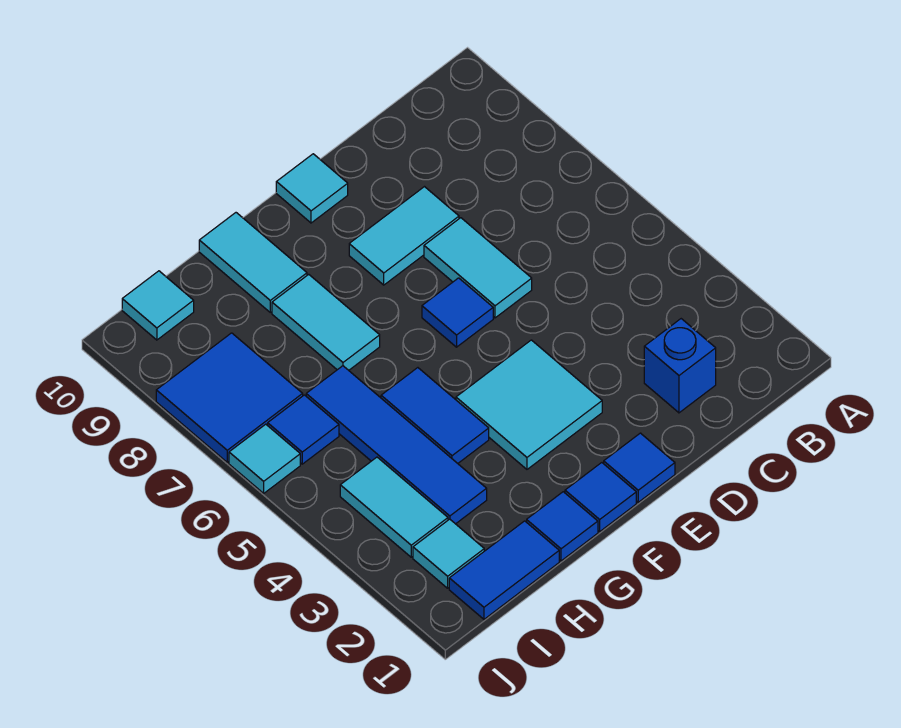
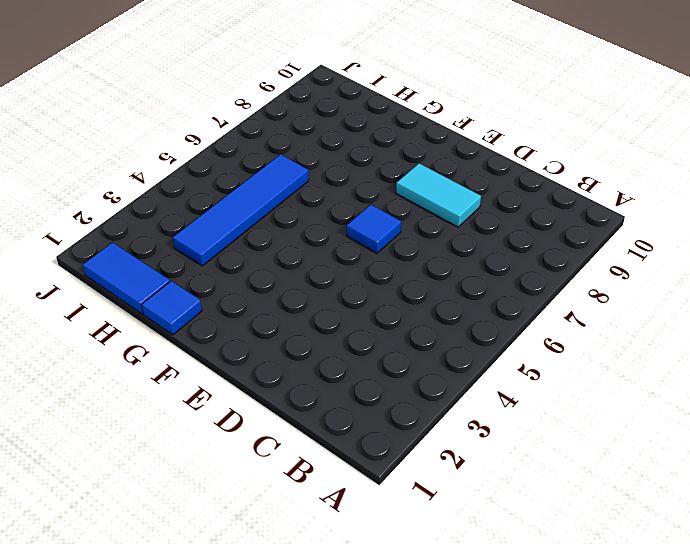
none -> blue 1x1 brick [644,319,716,413]
none -> cyan 1x2 tile [424,218,532,318]
none -> blue 1x1 tile [604,433,675,502]

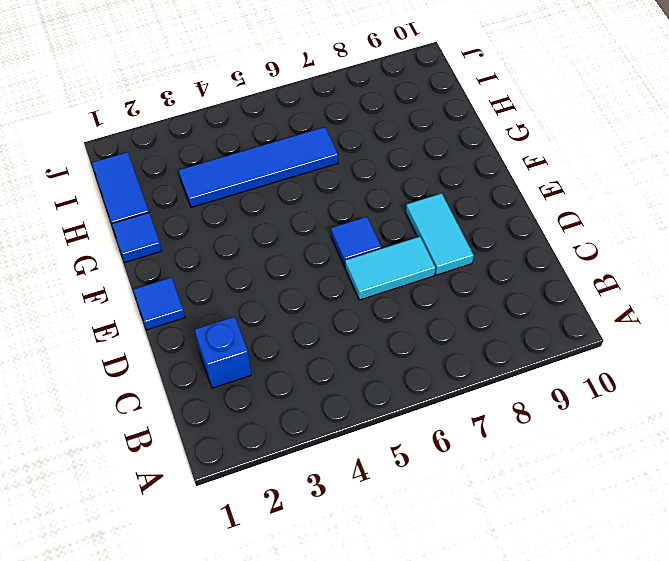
none -> cyan 2x2 tile [456,340,602,469]
none -> cyan 1x1 tile [276,154,348,223]
none -> blue 1x1 tile [565,463,636,531]

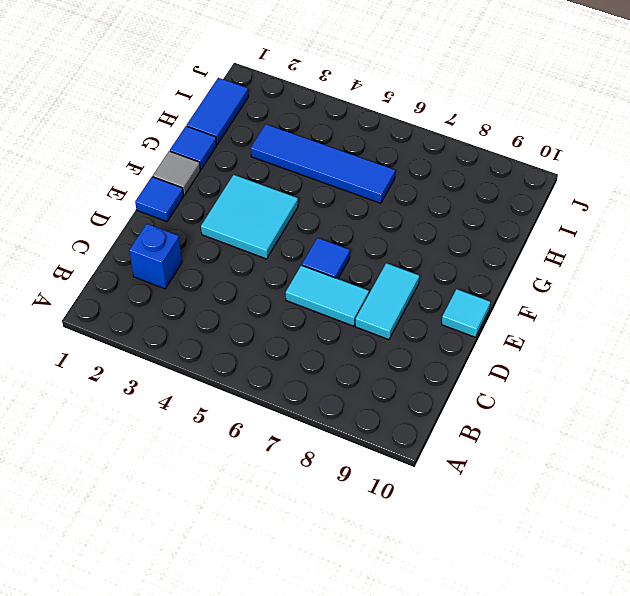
grey 1x1 tile [153,151,200,195] -> blue 1x1 tile [565,463,636,531]
none -> blue 1x2 tile [381,368,489,463]
none -> cyan 1x2 tile [272,274,380,370]
none -> cyan 1x2 tile [199,213,307,312]

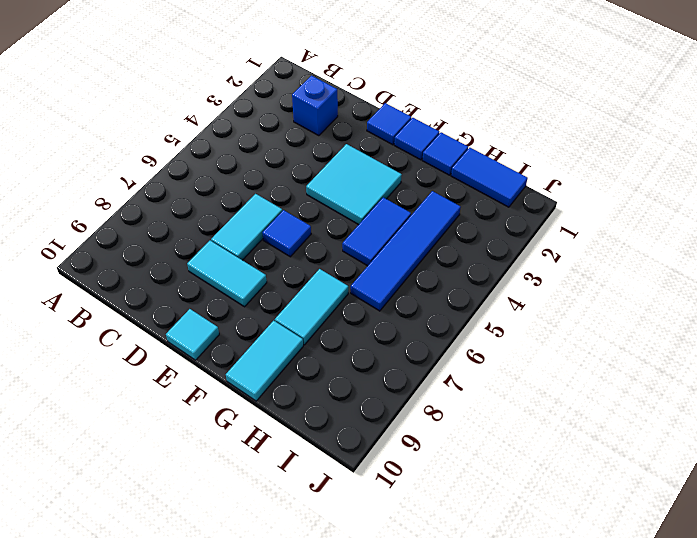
none -> cyan 1x1 tile [413,519,484,588]
none -> cyan 1x2 tile [340,457,448,557]
none -> blue 1x1 tile [268,395,339,464]

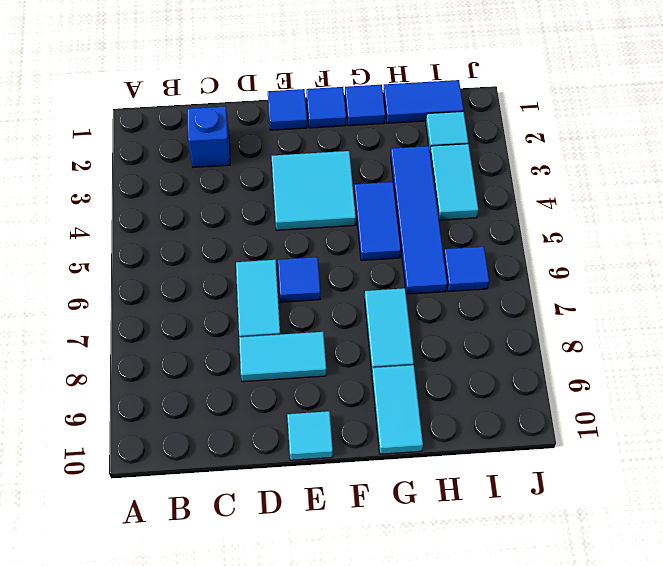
none -> blue 2x2 tile [156,333,303,462]
none -> cyan 1x1 tile [122,271,194,340]
none -> cyan 1x1 tile [229,424,300,493]

